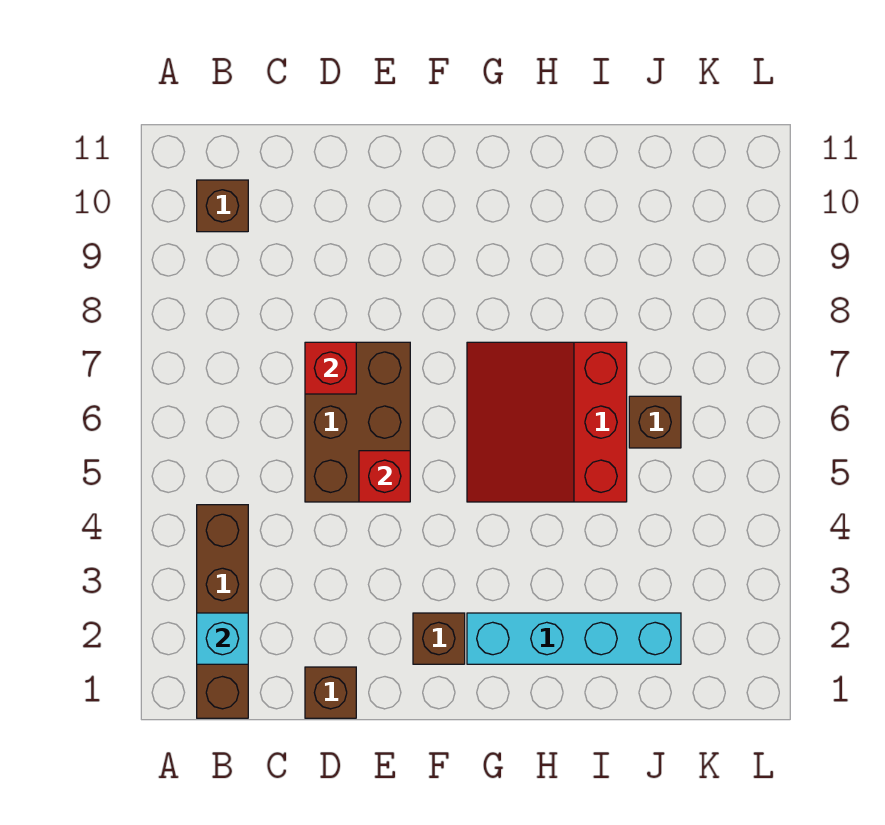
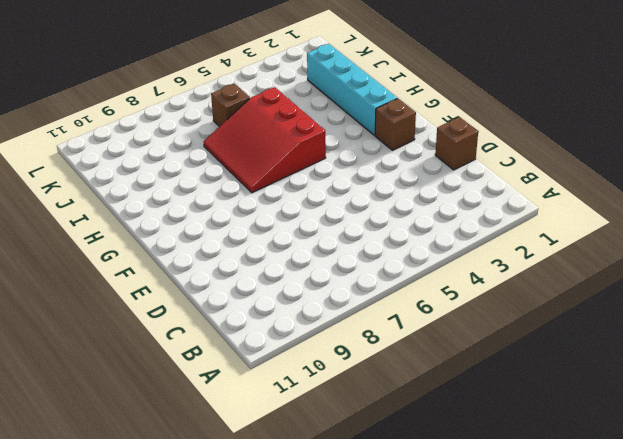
red 3x3 slope [204,87,326,193] -> red 3x3 slope turned to [467,342,627,502]
none -> brown 1x4 brick [197,505,248,718]
none -> brown 1x1 brick [197,180,248,232]

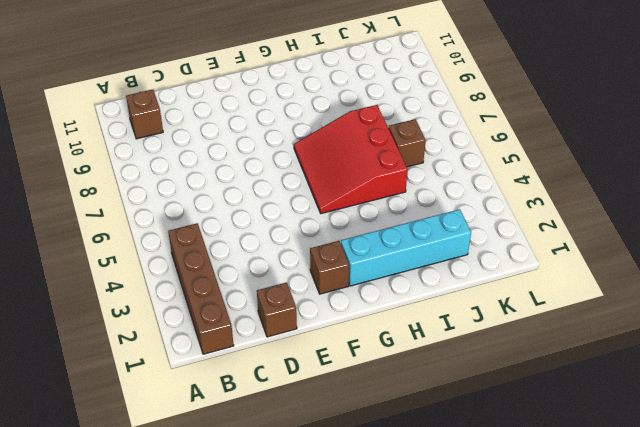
none -> brown 2x3 brick [305,342,410,502]
none -> cyan 1x1 brick [197,613,248,664]

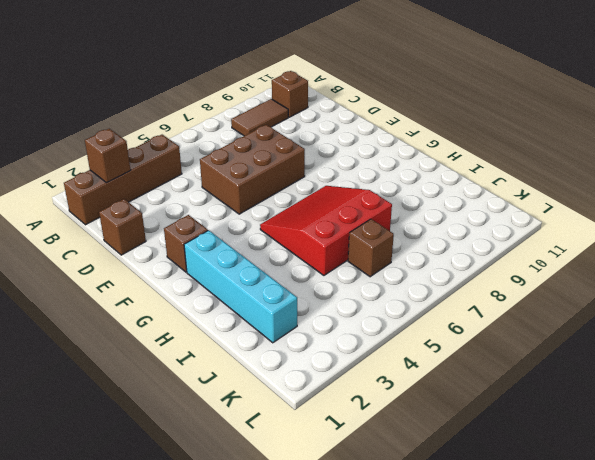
brown 1x1 brick [85,129,131,183] -> cyan 1x1 brick [197,613,248,664]
brown 1x2 tile [231,99,288,136] -> none
none -> red 1x1 brick [305,342,356,394]
none -> red 1x1 brick [359,451,410,502]

